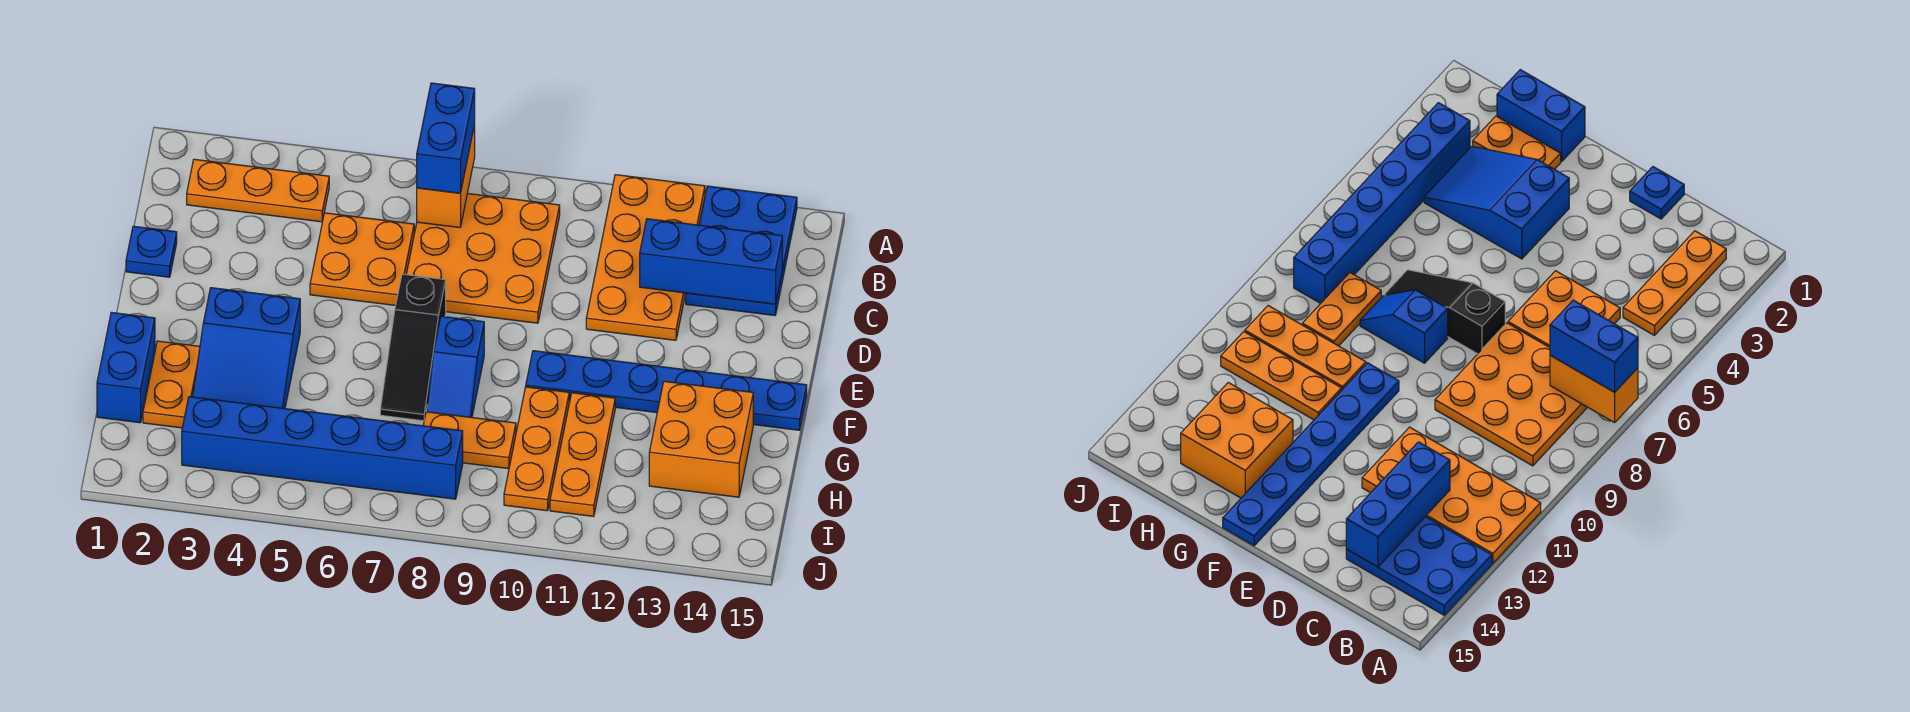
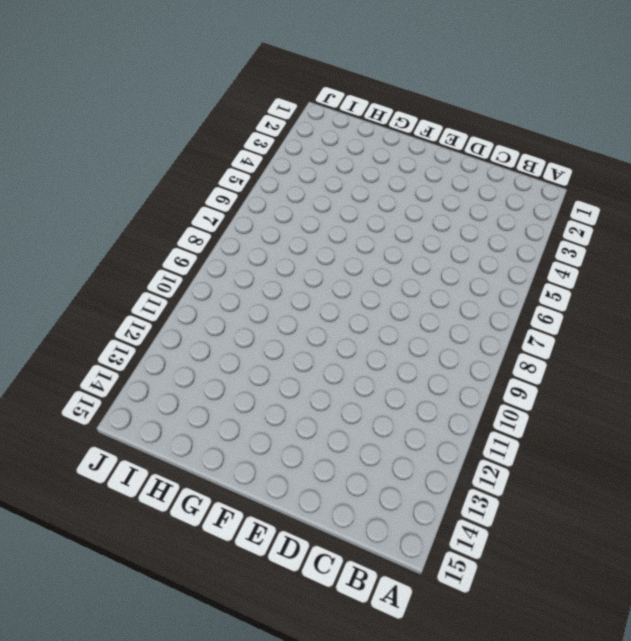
none -> orange 2x4 plate [586,175,705,340]
none -> blue 2x3 plate [686,186,797,315]
none -> orange 1x3 plate [187,159,329,222]

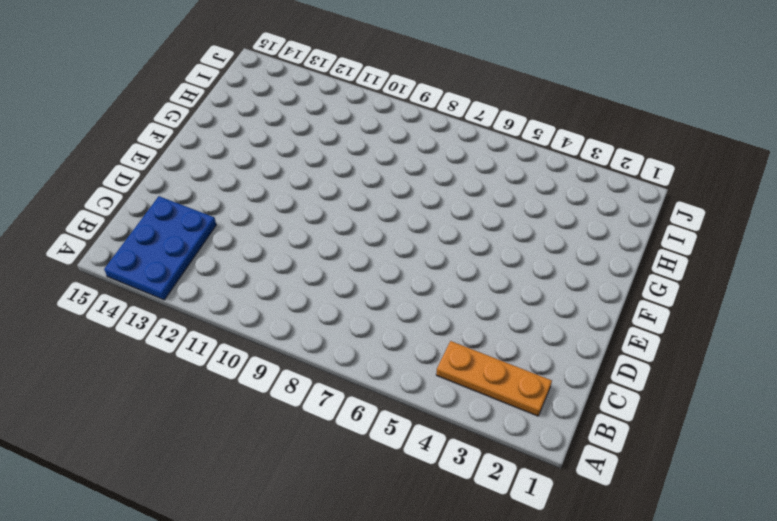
none -> orange 2x4 plate [586,175,705,340]
none -> orange 3x3 plate [406,193,560,323]
none -> orange 2x2 plate [310,213,414,306]

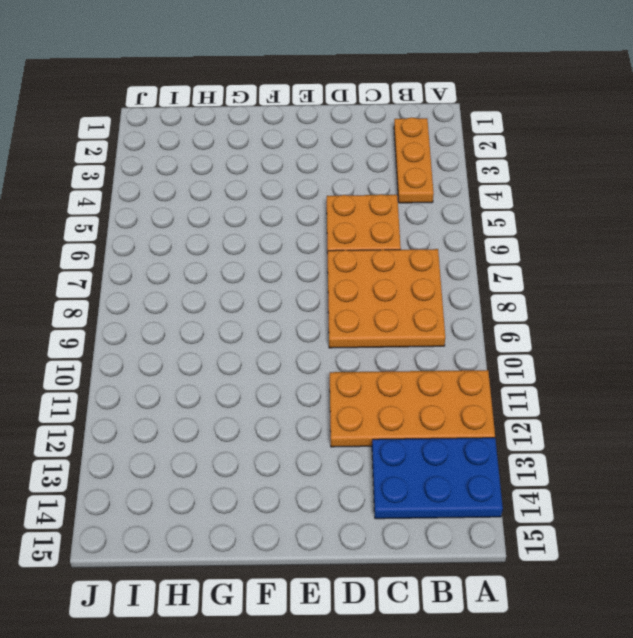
none -> blue 1x1 plate [126,226,177,277]
none -> black 1x3 slope [380,274,446,421]
none -> blue 2x3 slope [193,288,300,409]

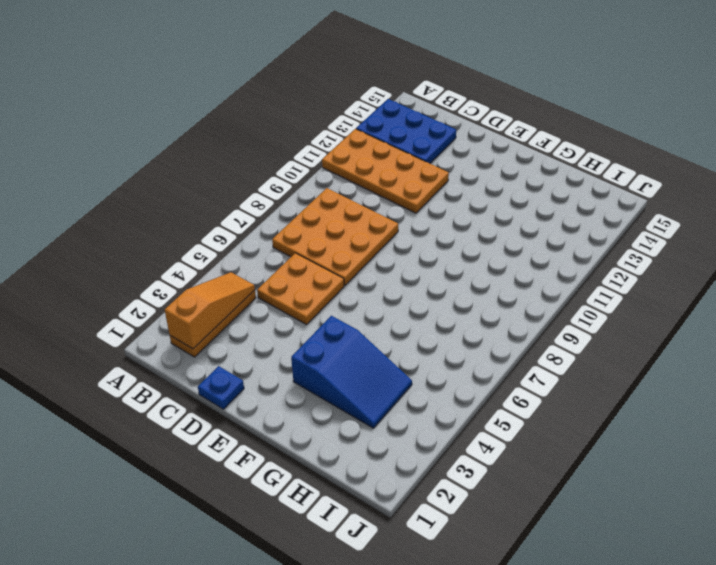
orange 1x3 slope [165,272,255,349] -> none
none -> black 1x3 slope [380,274,446,421]
none -> blue 1x2 slope [427,316,484,417]
none -> blue 1x6 plate [526,351,807,430]

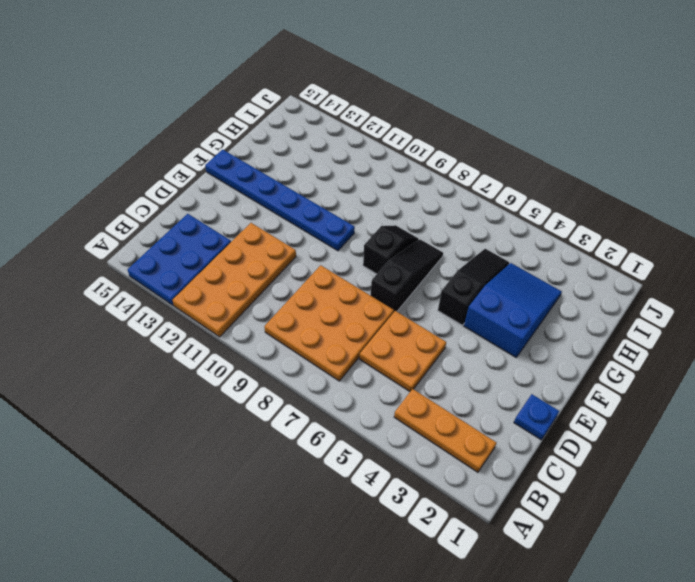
black 1x3 slope [438,249,509,325] -> none
black 1x2 slope [363,225,419,274] -> blue 1x2 slope [427,316,484,417]
none -> blue 1x2 brick [97,312,155,423]
none -> orange 1x2 plate [143,341,200,428]
none -> orange 1x3 plate [504,387,569,511]

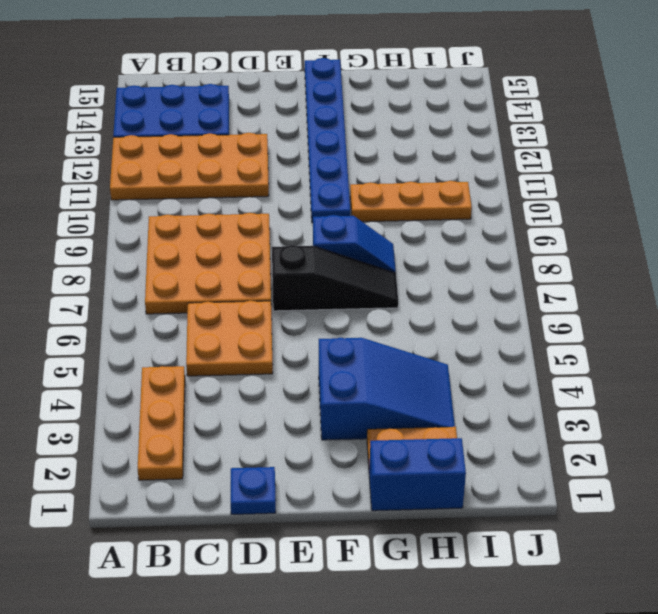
none -> orange 1x3 plate [550,393,615,516]
none -> orange 2x2 brick [649,381,753,497]
none -> orange 1x2 plate [423,412,516,469]

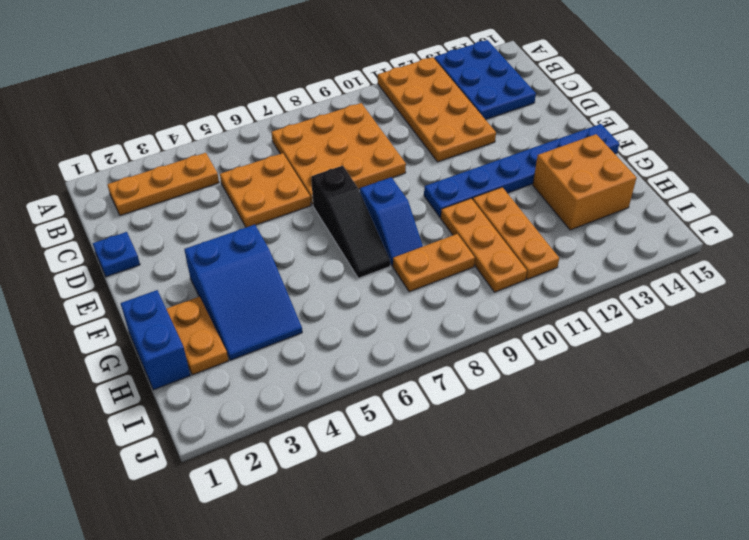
none -> blue 1x6 brick [182,397,463,499]
none -> orange 1x2 brick [417,124,475,228]
none -> blue 1x3 brick [640,219,782,304]

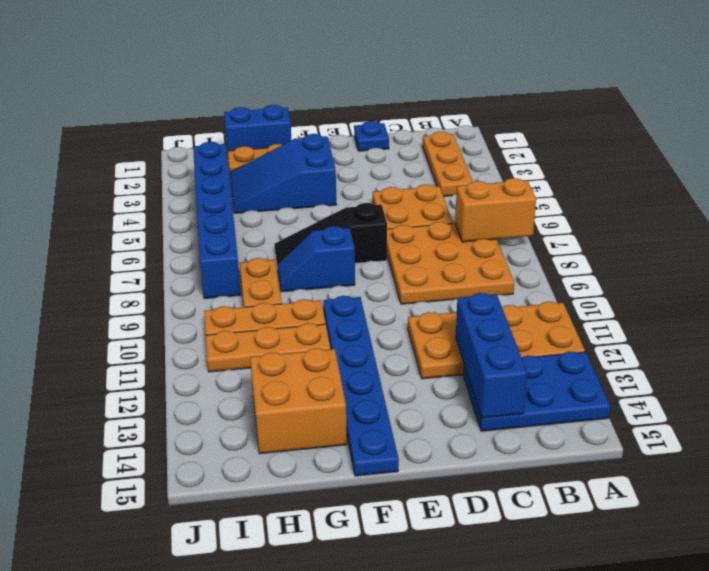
none -> blue 1x2 brick [417,83,475,193]

